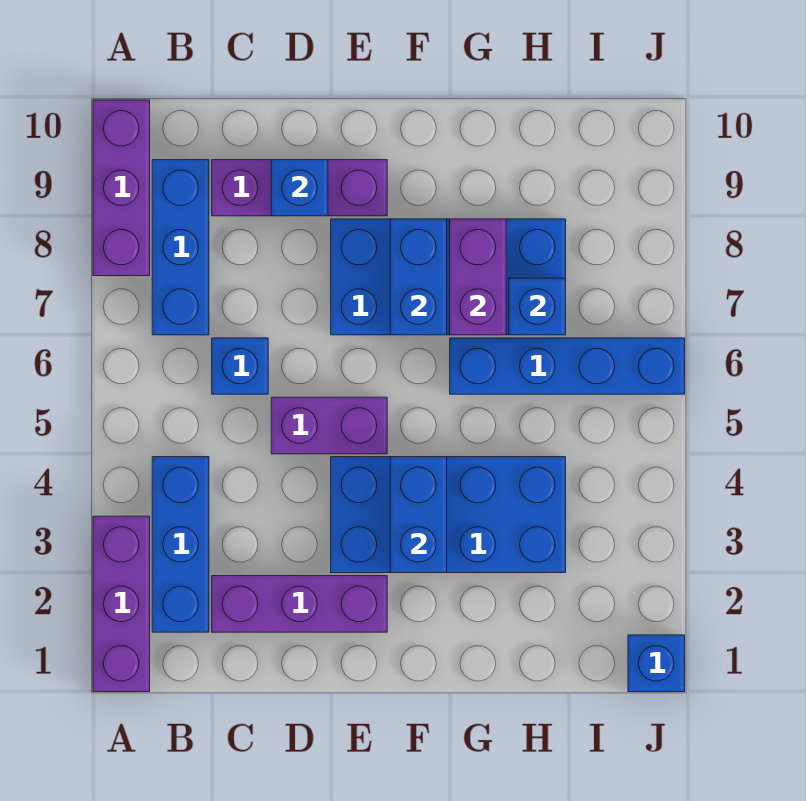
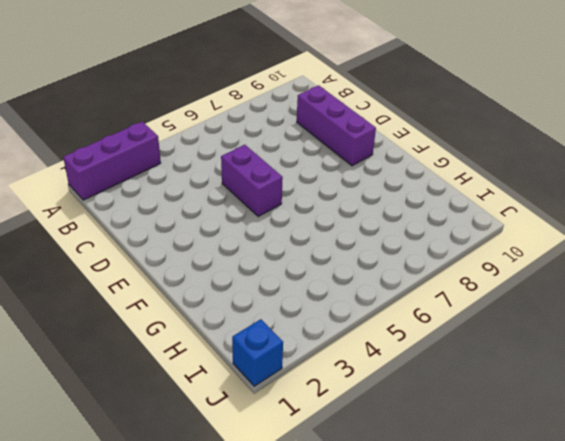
none -> purple 1x3 brick [93,100,150,276]
none -> blue 1x3 brick [152,457,209,632]
none -> blue 1x3 brick [152,160,209,335]

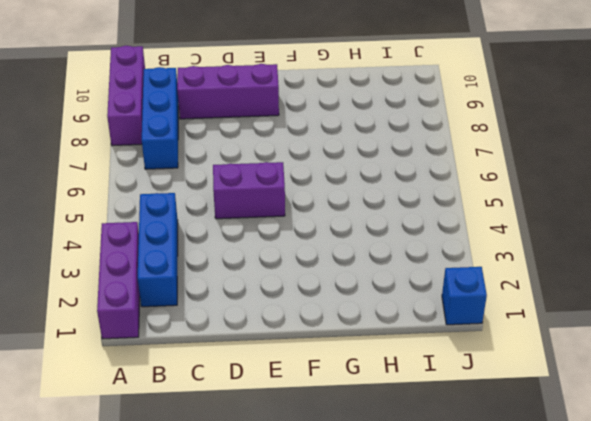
none -> purple 1x3 brick [212,576,387,632]
none -> blue 1x1 brick [212,338,268,394]
none -> blue 2x4 brick [331,457,566,573]

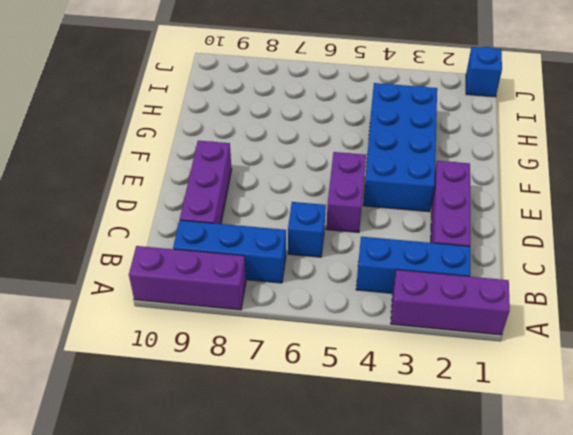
none -> blue 2x4 brick [331,219,566,335]
none -> blue 1x4 brick [450,338,685,394]
none -> blue 1x1 brick [271,160,328,216]

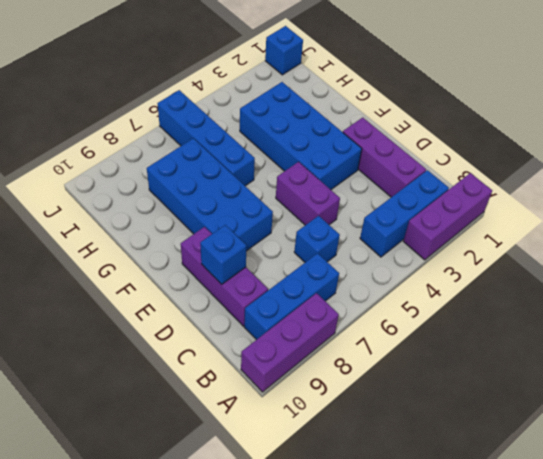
none -> blue 1x2 brick [390,457,447,573]
none -> blue 1x2 brick [390,219,447,335]
none -> purple 1x2 brick [450,219,506,335]

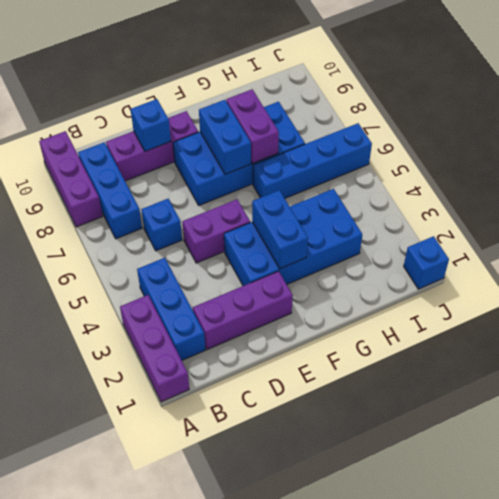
none -> blue 1x1 brick [509,278,566,335]

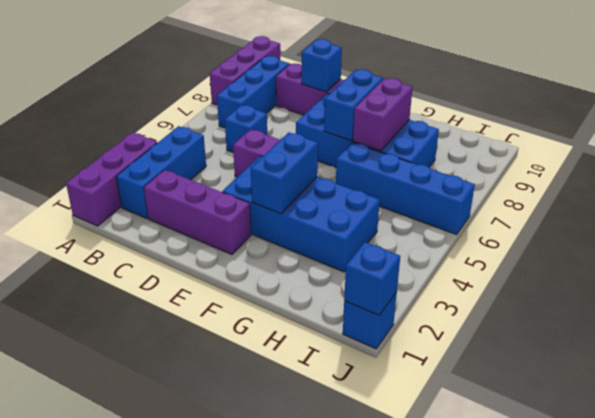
blue 1x1 brick [344,242,400,315] -> blue 1x1 brick moved to [509,278,566,335]

